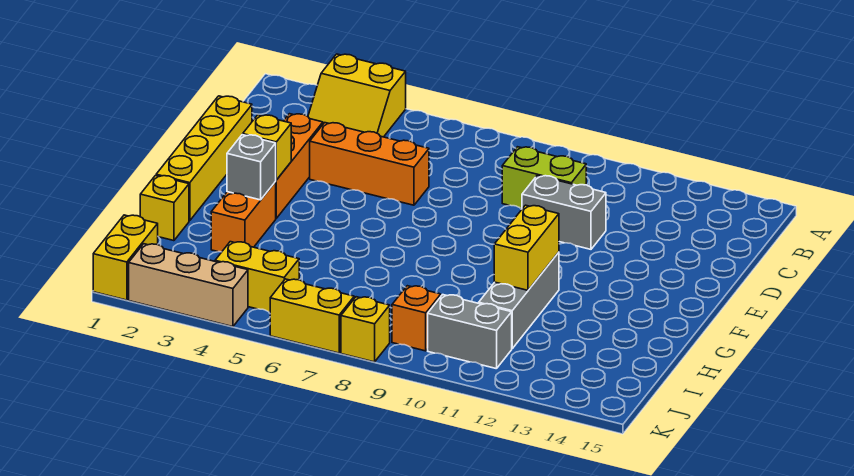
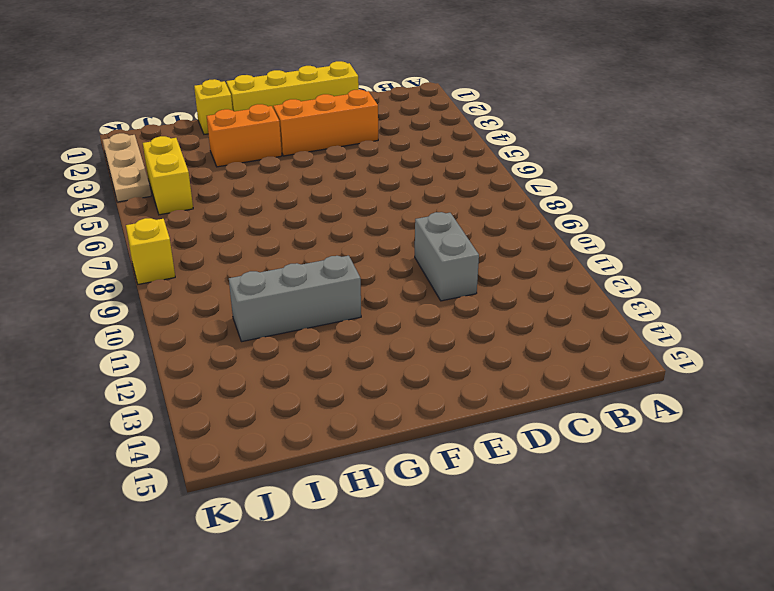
tan 1x3 plate [103,133,151,202] -> tan 1x3 brick [129,244,248,327]
none -> yellow 2x2 slope [308,54,406,137]
none -> lime 1x2 brick [502,147,586,208]
none -> orange 1x3 brick [310,123,429,205]

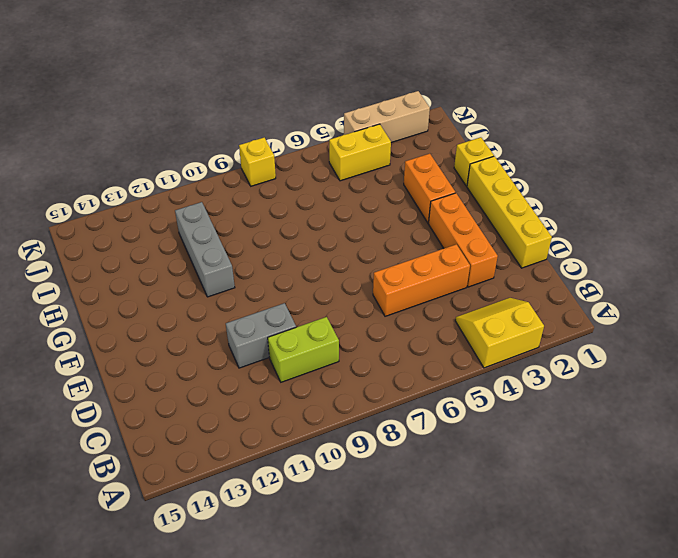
none -> yellow 1x2 brick [93,215,158,300]
none -> orange 1x1 brick [392,286,441,351]
none -> grey 1x2 brick [428,295,512,369]

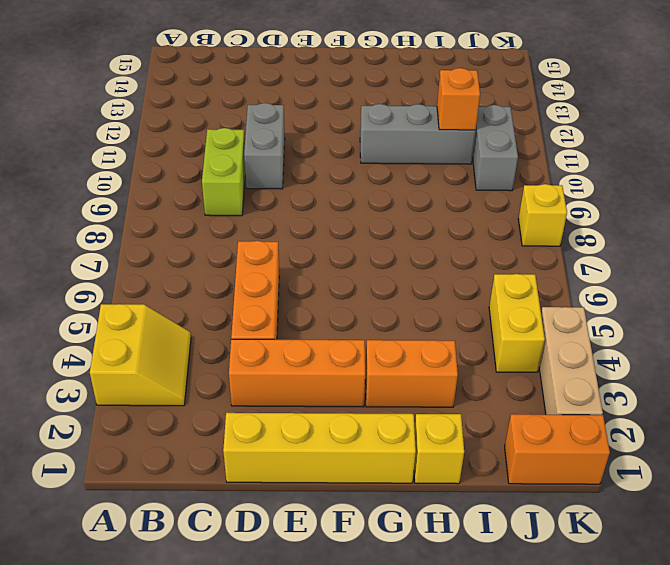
orange 1x1 brick [437,68,480,130] -> orange 1x1 brick moved to [392,286,441,351]
orange 1x2 brick [505,414,610,484] -> yellow 1x2 brick [93,215,158,300]
none -> yellow 1x2 brick [270,279,354,353]
none -> yellow 1x1 brick [243,115,291,180]
none -> grey 1x1 brick [227,135,276,200]

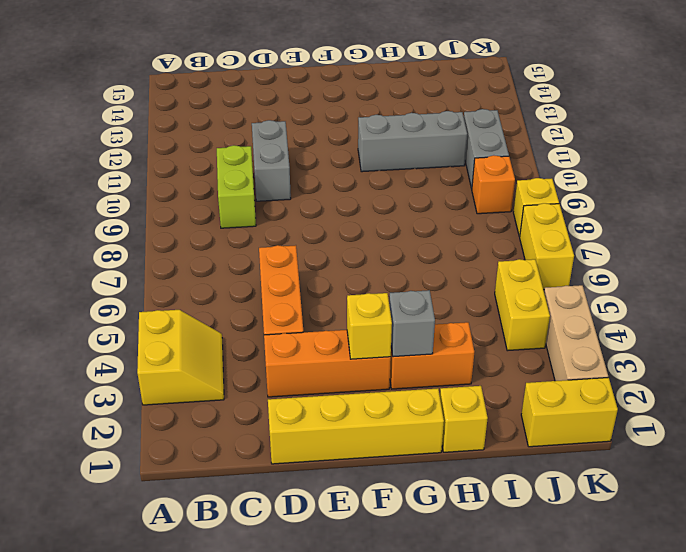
none -> yellow 1x2 brick [494,205,559,290]

